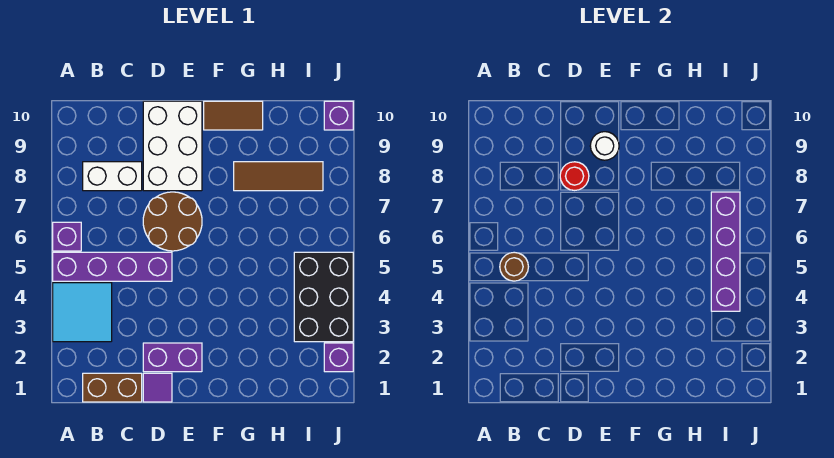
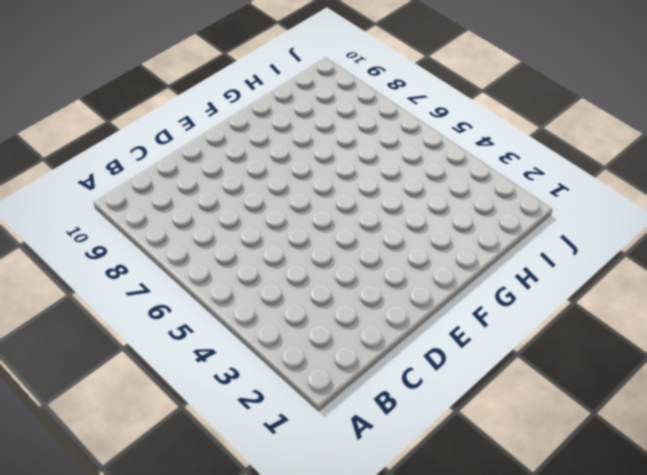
none -> cyan 2x2 tile [53,283,112,342]
none -> purple 1x4 brick [53,252,172,281]
none -> purple 1x1 brick [53,222,81,251]

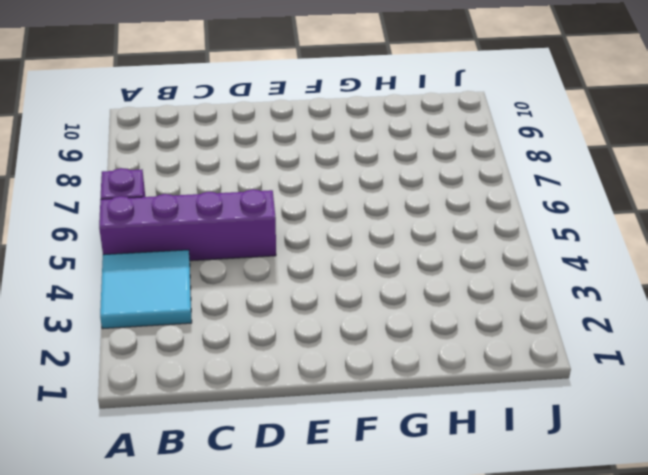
none -> brown 1x2 brick [83,373,142,402]
none -> white 1x2 brick [83,162,142,191]
none -> purple 1x1 tile [143,373,172,402]

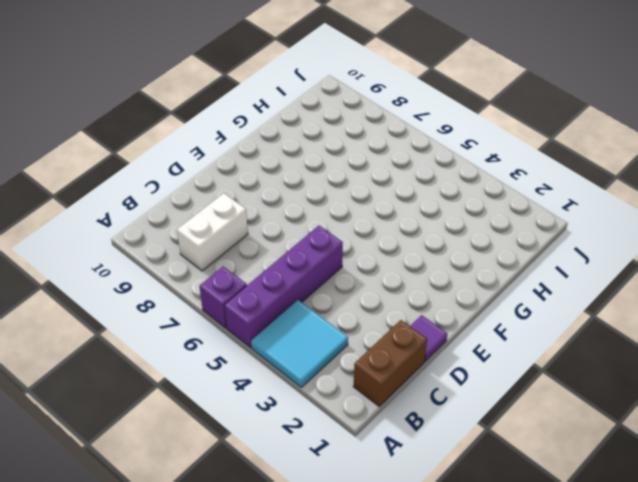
none -> purple 1x2 brick [143,343,202,372]
none -> brown 2x2 round brick [143,192,202,251]
none -> white 2x3 brick [143,101,202,191]

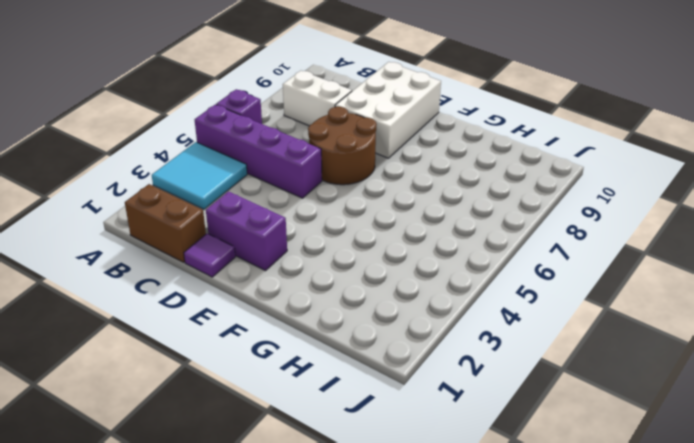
none -> brown 1x2 tile [204,101,263,130]
none -> brown 1x3 tile [234,162,323,191]
none -> black 2x3 brick [294,252,353,342]

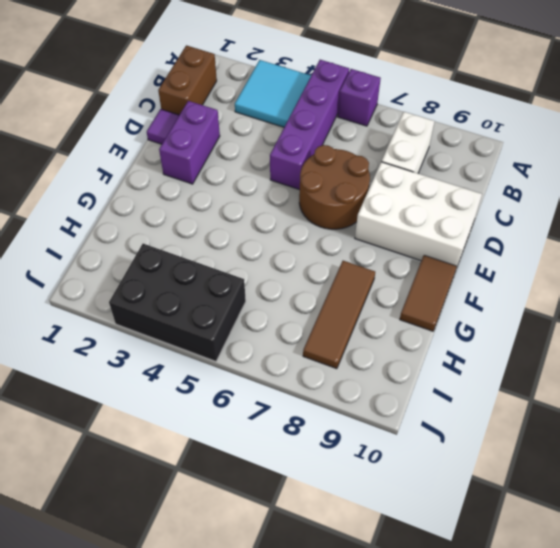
none -> purple 1x1 brick [324,343,353,372]
none -> purple 1x1 brick [324,101,353,130]
none -> brown 1x1 round brick [500,252,528,281]

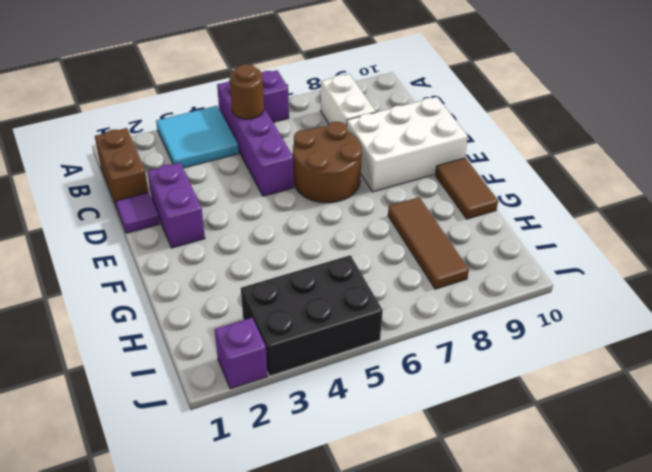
none -> purple 1x1 brick [324,101,353,130]
none -> red 1x1 round brick [560,162,589,190]
none -> white 1x1 round brick [590,132,619,160]

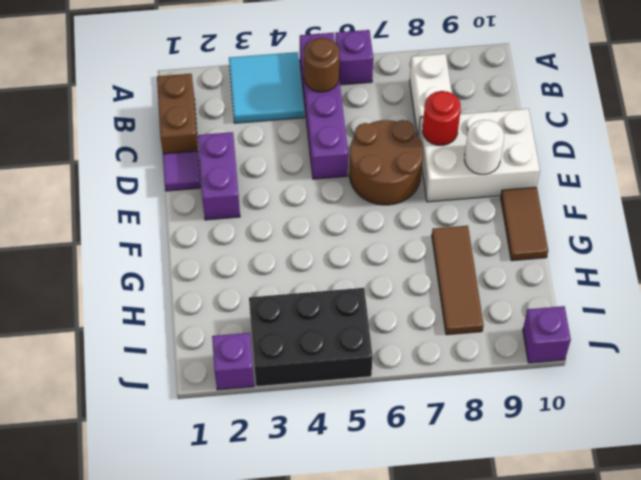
none -> purple 1x4 brick [711,192,740,311]

